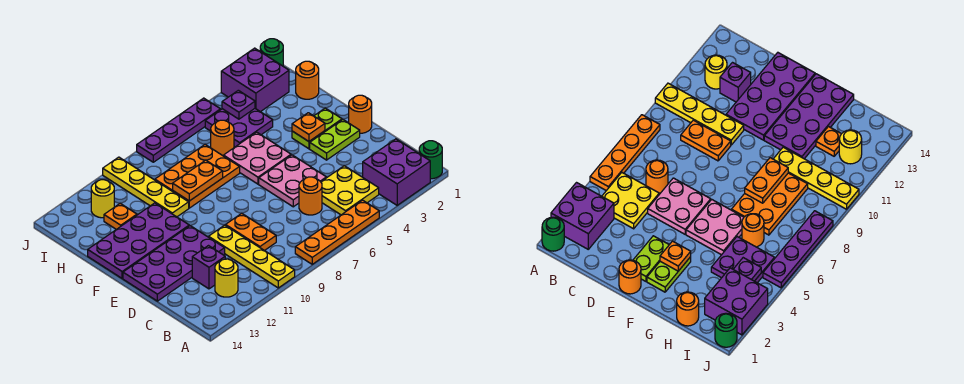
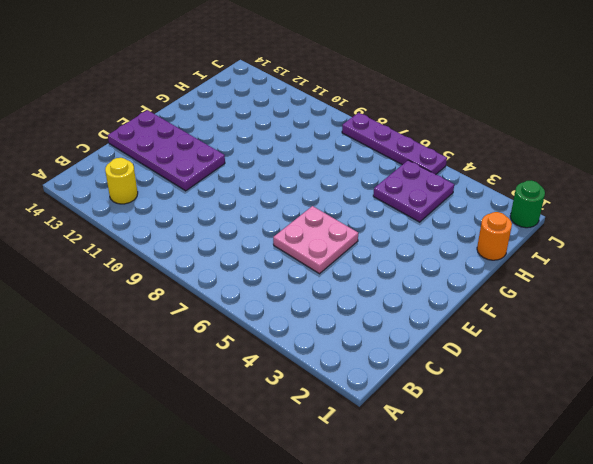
none -> green 1x1 round brick [419,141,442,179]
none -> purple 2x2 brick [363,139,430,205]
none -> orange 1x4 plate [295,200,379,264]

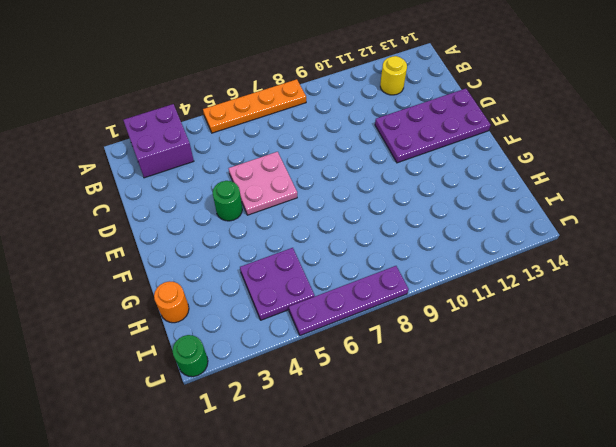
green 1x1 round brick [213,181,242,221] -> green 1x1 round brick moved to [419,141,442,179]
none -> yellow 1x4 plate [209,225,295,288]
none -> yellow 2x2 plate [321,166,379,215]
none -> orange 1x1 round brick [299,177,322,215]

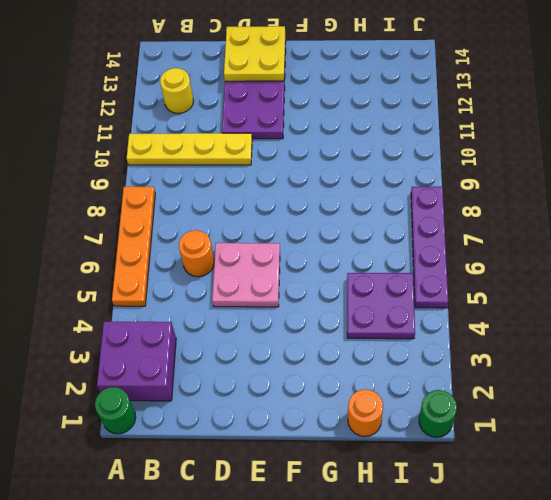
yellow 2x2 plate [224,26,285,81] -> yellow 2x2 plate moved to [321,166,379,215]
none -> orange 1x2 plate [226,213,276,251]
none -> purple 1x1 brick [192,246,225,289]
none -> orange 1x1 round brick [349,95,372,133]

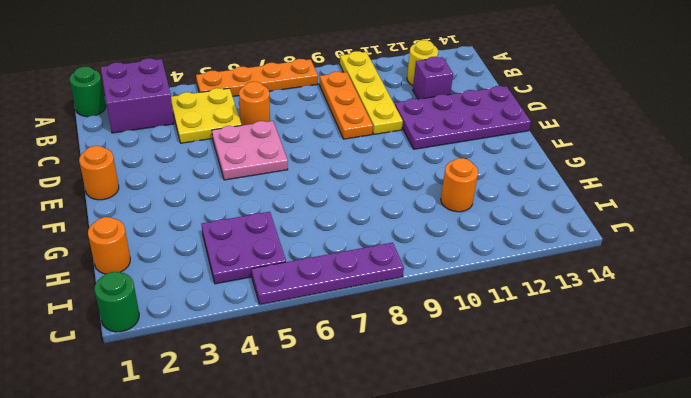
orange 1x3 plate [319,71,373,139] -> orange 1x2 plate [226,213,276,251]
orange 1x1 round brick [441,158,478,212] -> orange 1x1 round brick moved to [211,120,234,156]
none -> lime 1x2 plate [310,120,360,160]
none -> lime 1x2 plate [292,108,342,149]
none -> pink 2x2 plate [224,132,291,184]

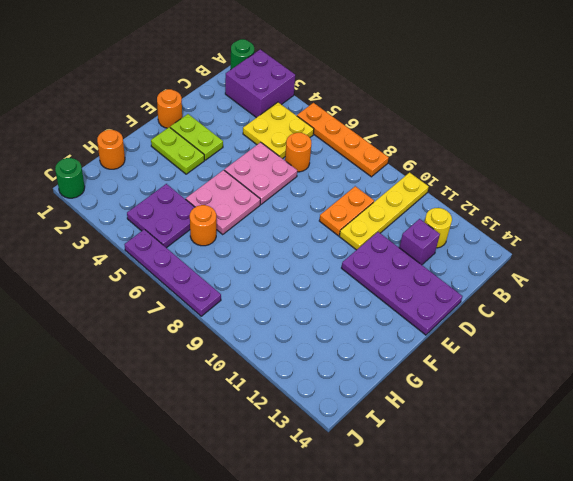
none -> purple 2x4 plate [88,203,189,278]
none -> orange 2x3 plate [155,145,240,208]
none -> yellow 1x4 plate [103,157,189,217]

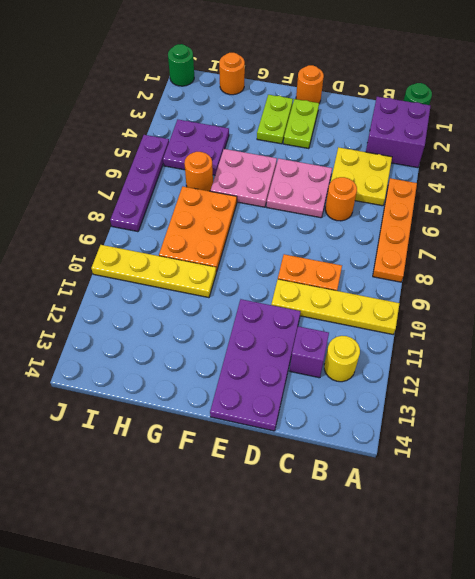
none -> purple 2x4 plate [88,203,189,278]
none -> orange 1x1 plate [104,204,137,229]
none -> purple 2x2 brick [221,48,289,112]

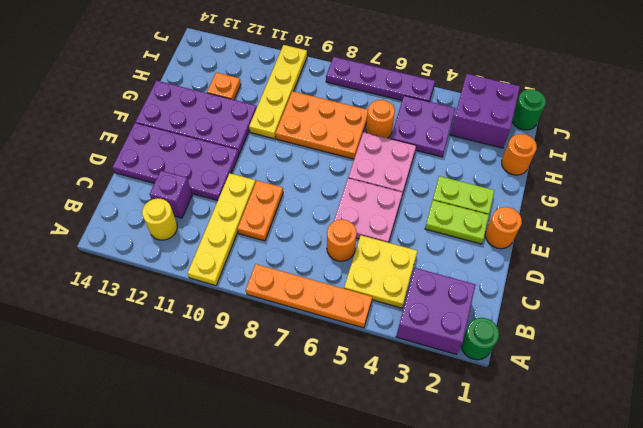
none -> yellow 1x1 round brick [91,180,114,218]
none -> orange 1x1 plate [292,113,325,141]
none -> orange 1x2 plate [173,160,223,201]

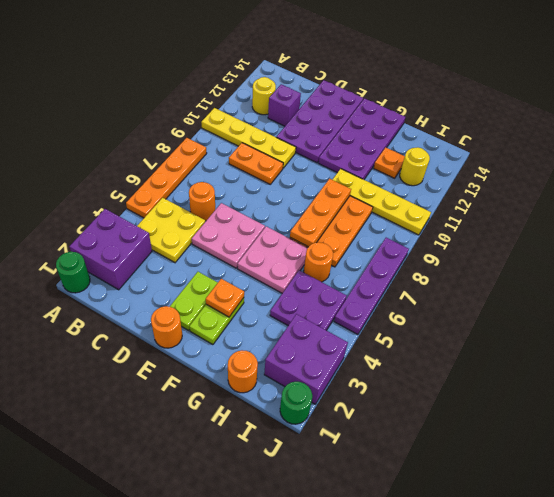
orange 1x3 plate [290,178,351,247] -> orange 1x2 plate [173,160,223,201]
none -> purple 1x1 plate [222,90,255,119]

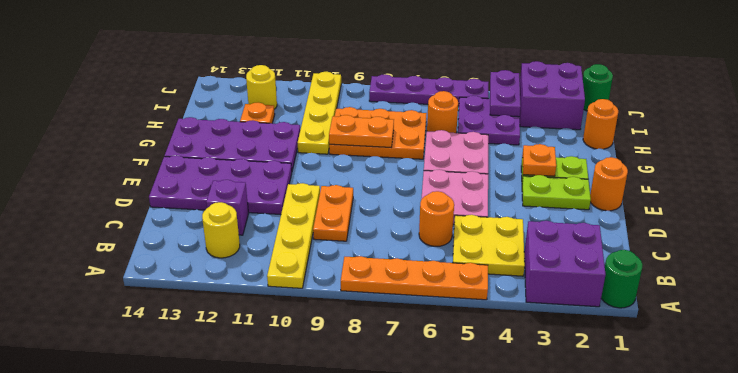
purple 1x2 plate [490,70,521,117] -> purple 1x1 plate [222,90,255,119]

